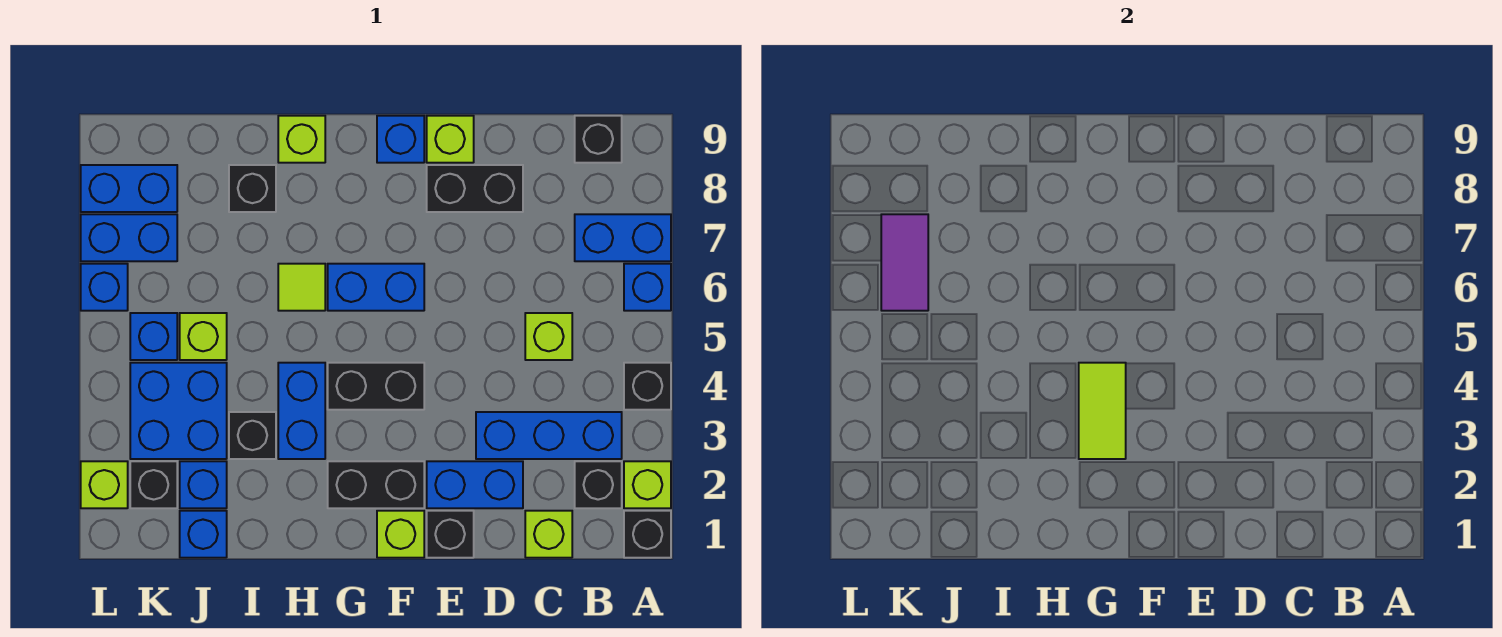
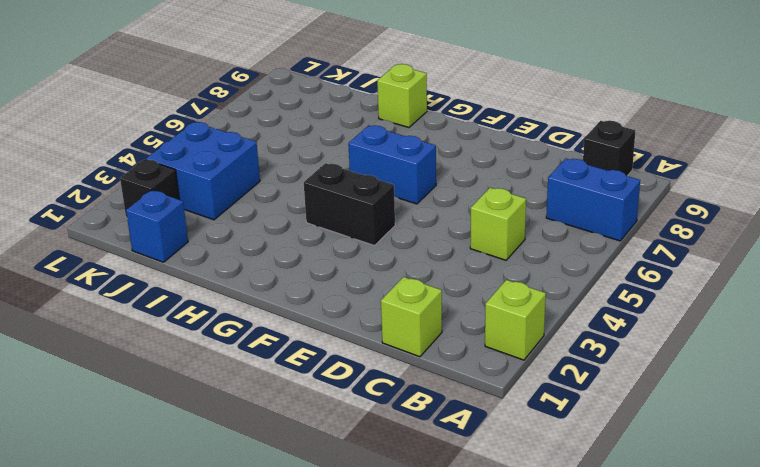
none -> black 1x1 brick [624,511,671,558]
none -> black 1x1 brick [624,363,671,410]
none -> blue 1x1 brick [624,264,671,311]
none -> black 1x1 brick [575,461,622,508]

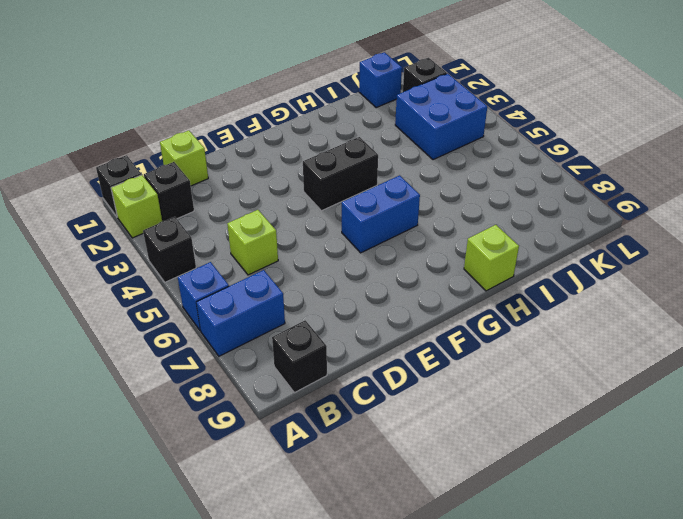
none -> blue 1x3 brick [476,412,622,459]
none -> blue 1x2 brick [427,461,523,508]
none -> black 1x2 brick [427,165,523,212]
none -> black 1x1 brick [427,511,474,558]

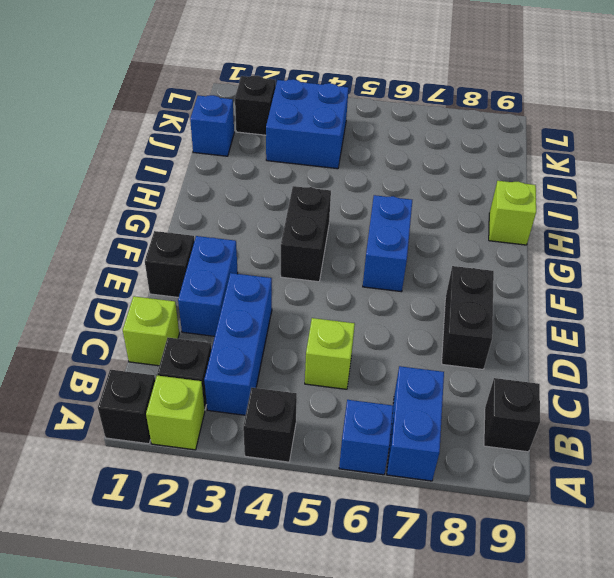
none -> lime 1x1 brick [427,116,474,163]
none -> lime 1x1 brick [377,511,424,558]
none -> black 1x2 brick [328,461,424,508]
none -> blue 1x1 brick [377,116,424,163]

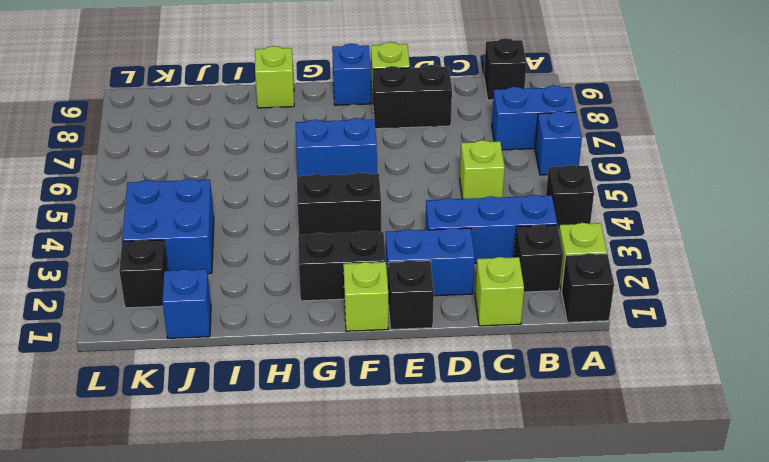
none -> blue 1x2 brick [278,363,325,459]
none -> lime 1x1 tile [278,264,325,311]
none -> black 1x1 brick [229,412,276,459]
none -> black 1x1 brick [229,165,276,212]

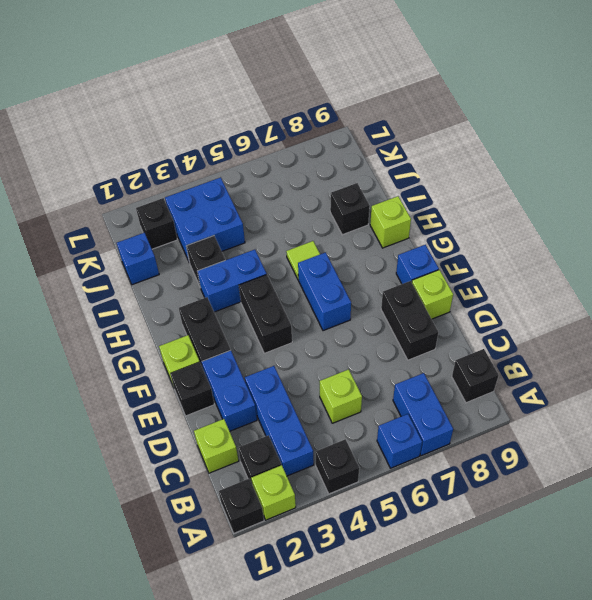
none -> blue 1x1 brick [180,461,227,508]
none -> lime 1x1 brick [180,313,227,360]
none -> blue 1x1 brick [130,313,177,360]
none -> blue 1x2 brick [81,214,177,261]

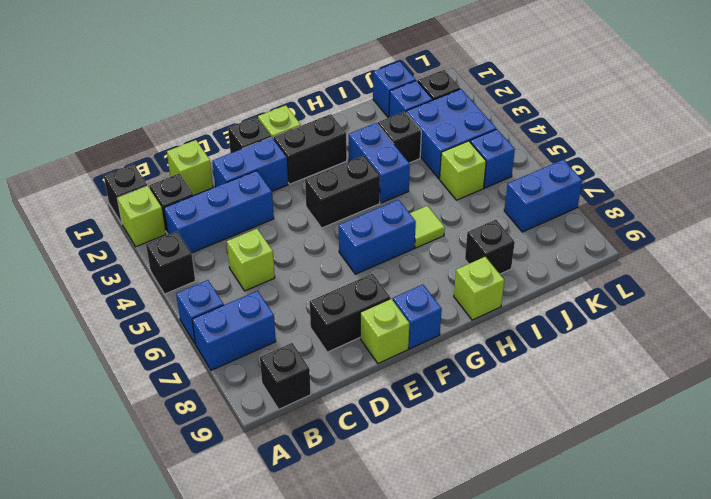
none -> blue 1x2 brick [81,165,177,212]
none -> lime 1x1 brick [81,461,128,508]
none -> blue 1x1 brick [81,264,128,311]
none -> lime 1x2 tile [1079,363,1126,459]

